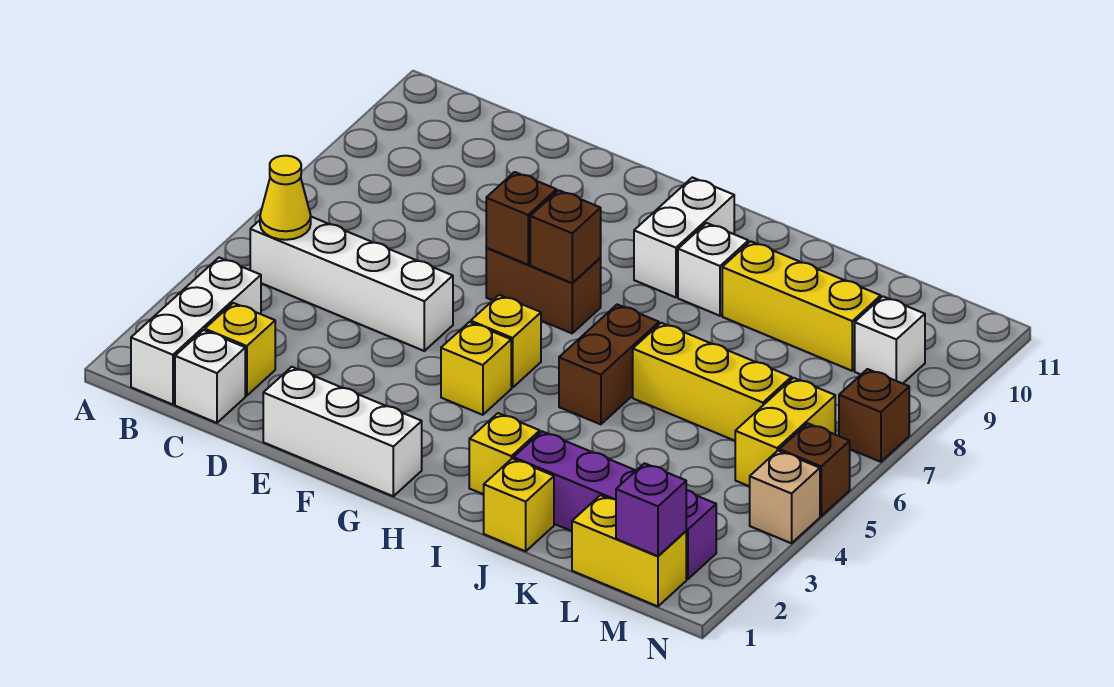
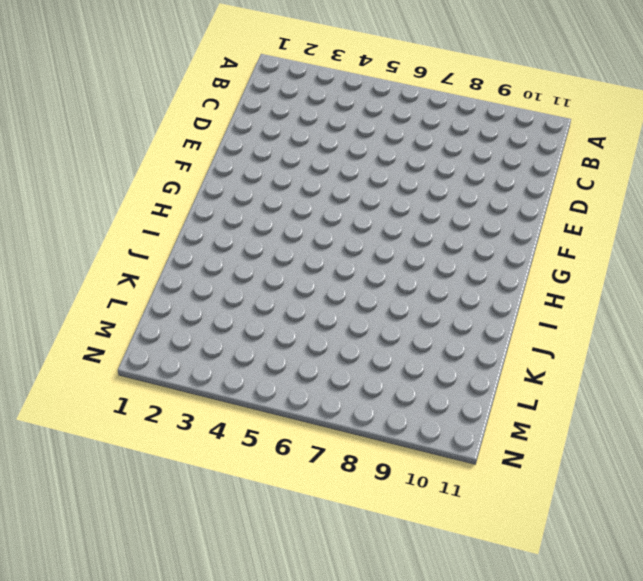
none -> white 1x3 brick [131,258,261,405]
none -> white 1x4 brick [250,217,453,351]
none -> white 1x1 brick [175,330,245,423]

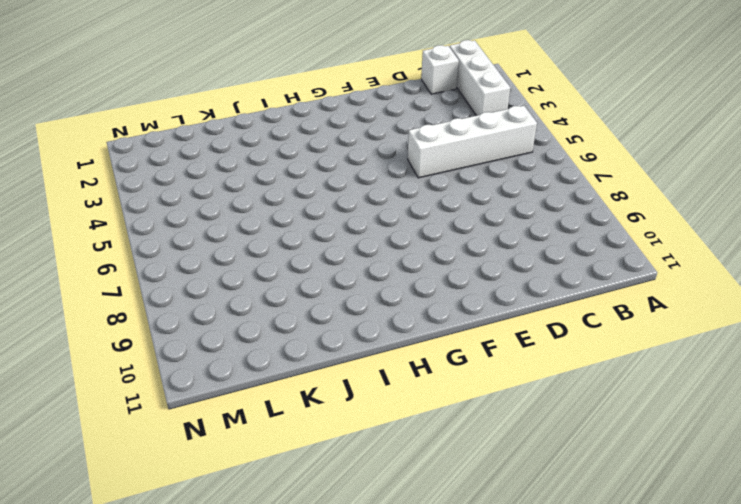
none -> yellow 1x1 brick [205,303,275,396]
none -> white 1x3 brick [263,367,422,496]
none -> brown 1x2 brick [486,248,601,333]

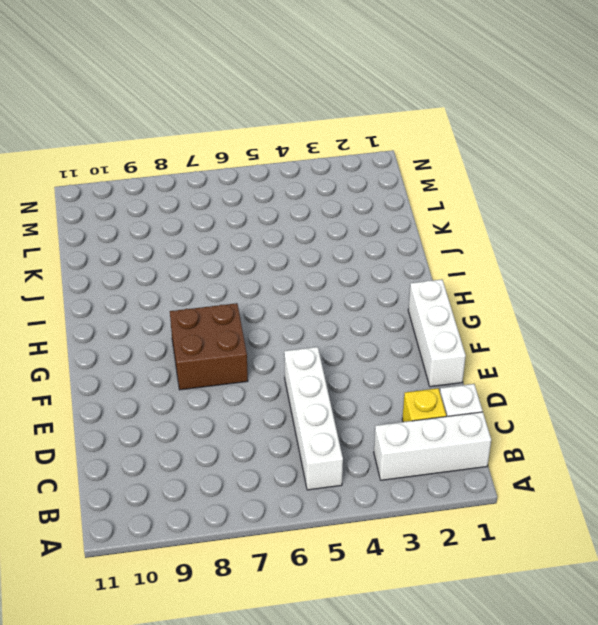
brown 2x2 brick [170,303,248,390] -> brown 1x2 brick [486,248,601,333]
none -> yellow 1x1 brick [441,322,511,415]
none -> yellow 1x1 brick [471,295,541,388]
none -> white 1x2 brick [634,177,734,297]

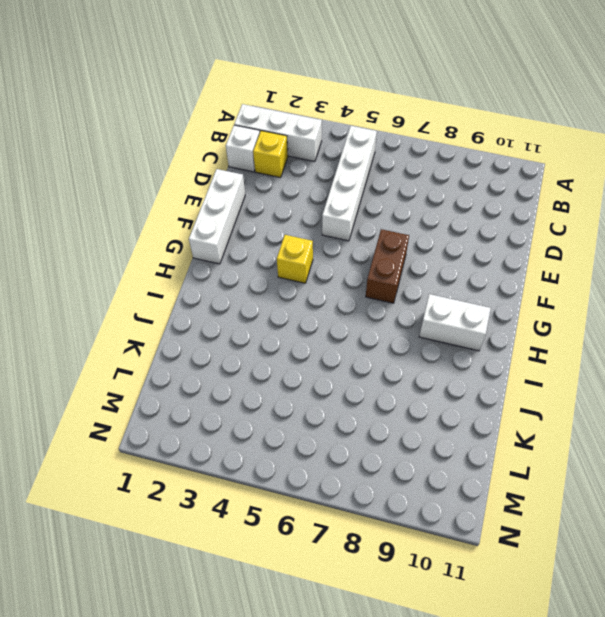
none -> yellow 1x1 brick [471,295,541,388]
none -> yellow 1x1 brick [469,413,540,494]
none -> brown 1x2 brick [559,304,659,424]

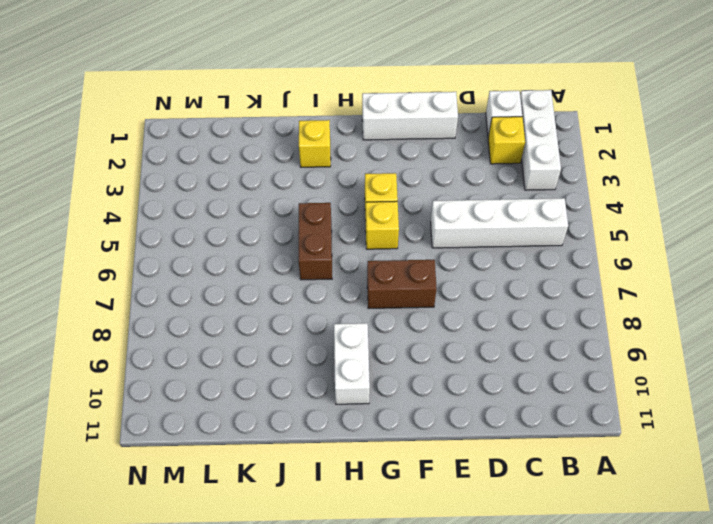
none -> white 1x1 brick [678,223,748,316]
none -> yellow 1x1 brick [484,459,554,551]
none -> purple 1x4 brick [514,431,716,579]

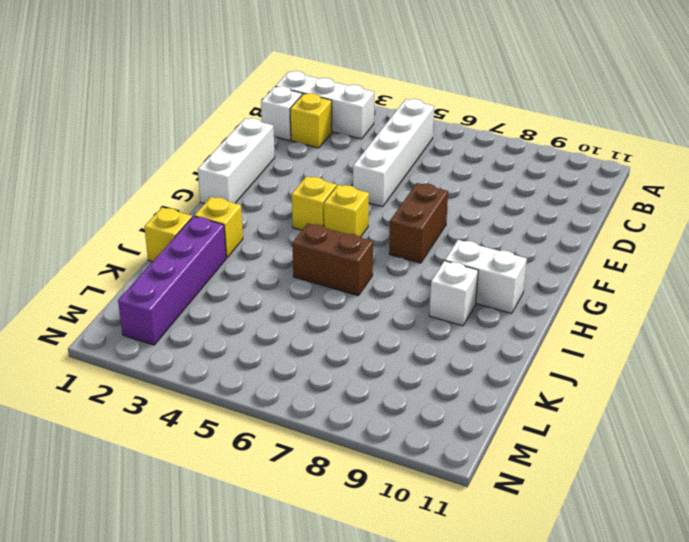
none -> yellow 1x3 brick [633,323,791,441]
none -> yellow 1x3 brick [722,241,881,371]
none -> yellow 1x2 brick [572,495,686,606]

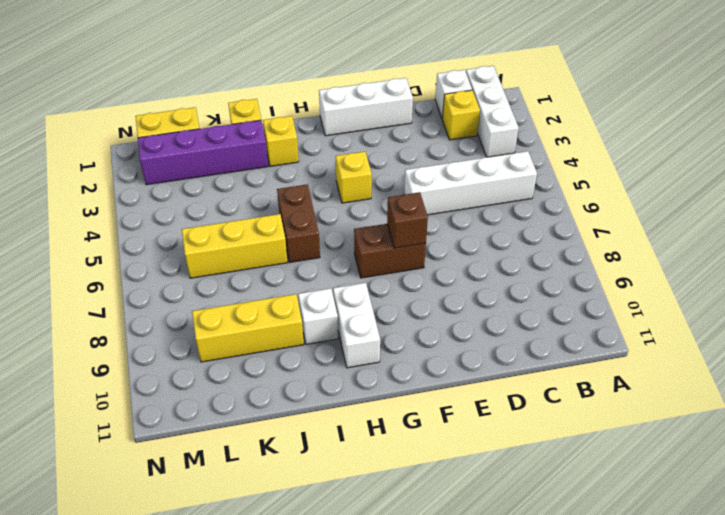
none -> yellow 1x1 brick [471,295,541,388]
none -> yellow 1x2 brick [735,378,835,486]
none -> white 1x1 brick [855,297,925,384]

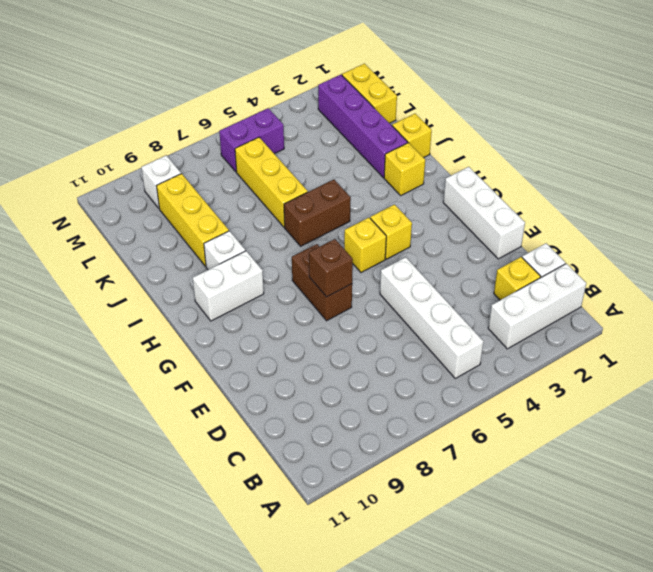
purple 1x2 brick [219,108,284,172] -> yellow 1x2 brick [735,378,835,486]
none -> tan 1x1 brick [750,451,820,543]
none -> brown 1x1 brick [779,423,850,516]
none -> brown 1x1 brick [839,369,909,462]

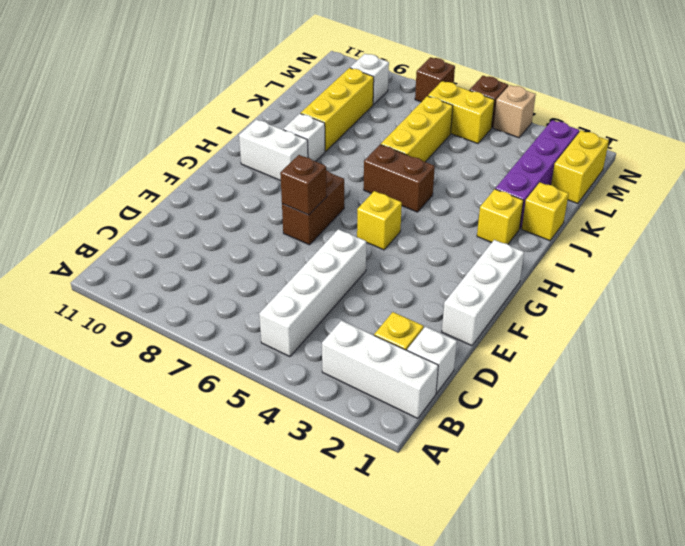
none -> yellow 1x1 brick [441,322,511,415]
none -> yellow 1x1 cone [260,156,311,240]
none -> brown 1x1 brick [530,190,601,283]

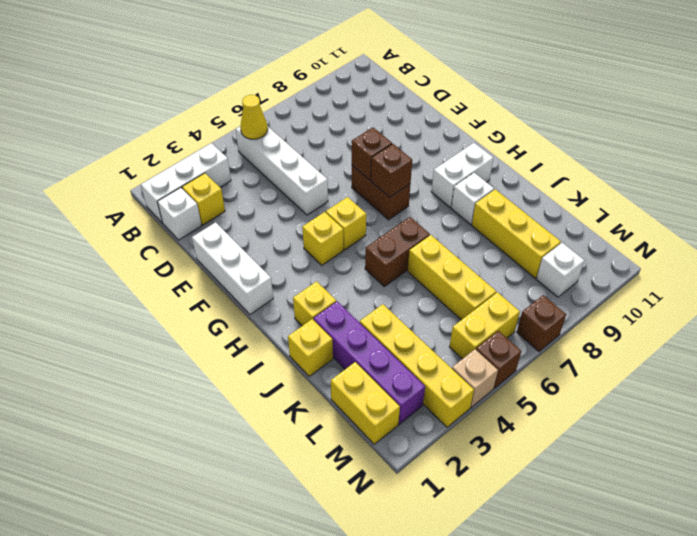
yellow 1x4 brick [360,304,474,427] -> none
none -> purple 1x1 brick [616,463,686,556]

